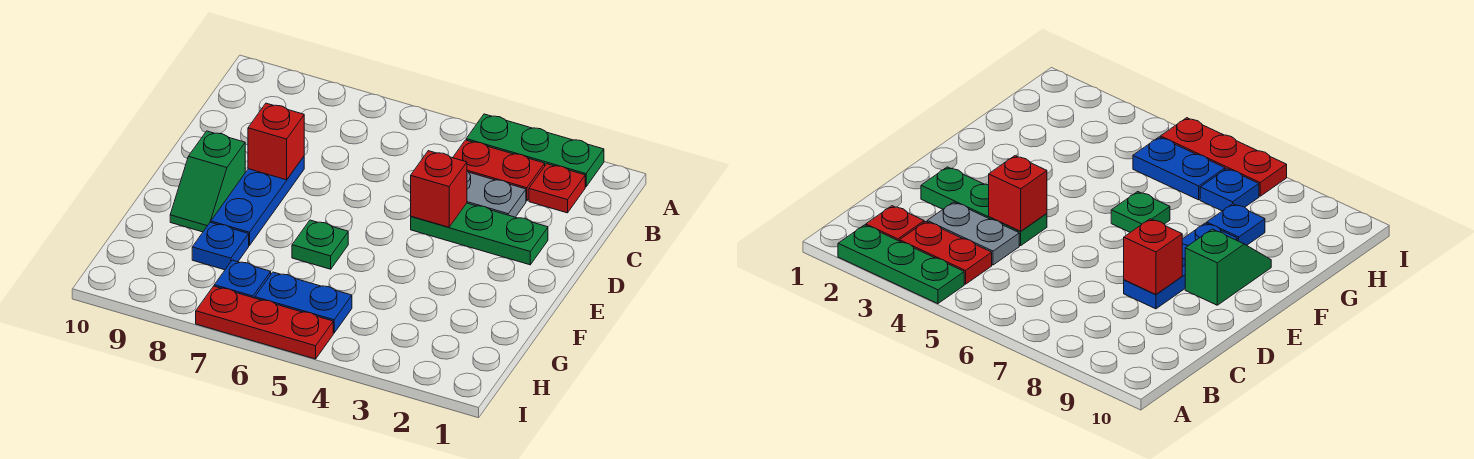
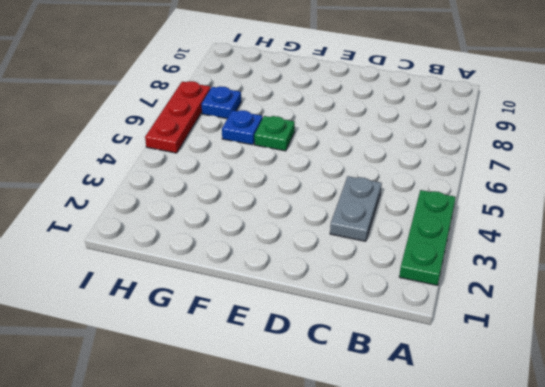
blue 1x1 plate [222,110,263,145] -> blue 1x1 plate moved to [192,222,249,270]
none -> red 1x1 plate [529,164,585,213]
none -> red 1x2 plate [453,140,545,201]
none -> green 1x3 plate [411,203,548,265]

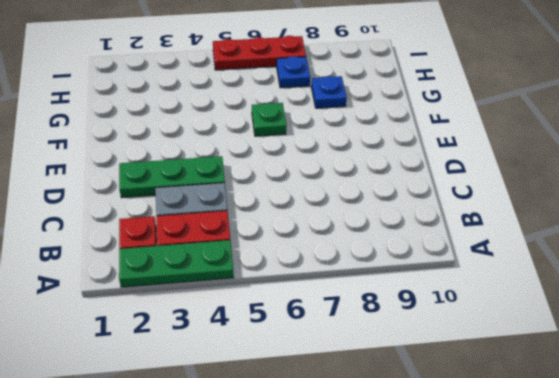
none -> blue 1x3 plate [211,157,304,246]
none -> green 1x2 slope [170,131,245,232]
none -> blue 1x2 plate [255,272,352,333]

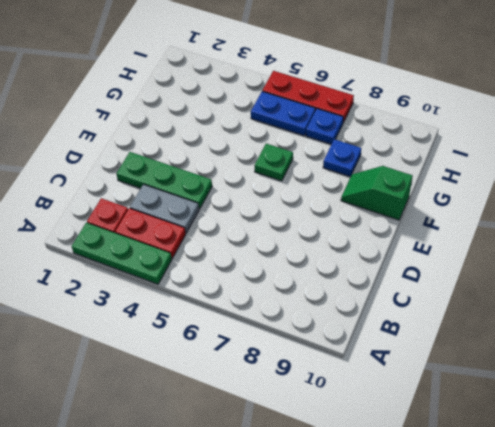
green 1x2 slope [341,166,412,220] -> green 1x2 slope turned to [170,131,245,232]
none -> blue 1x3 plate [211,157,304,246]
none -> red 1x1 brick [411,151,467,227]
none -> red 1x1 brick [248,103,304,180]

